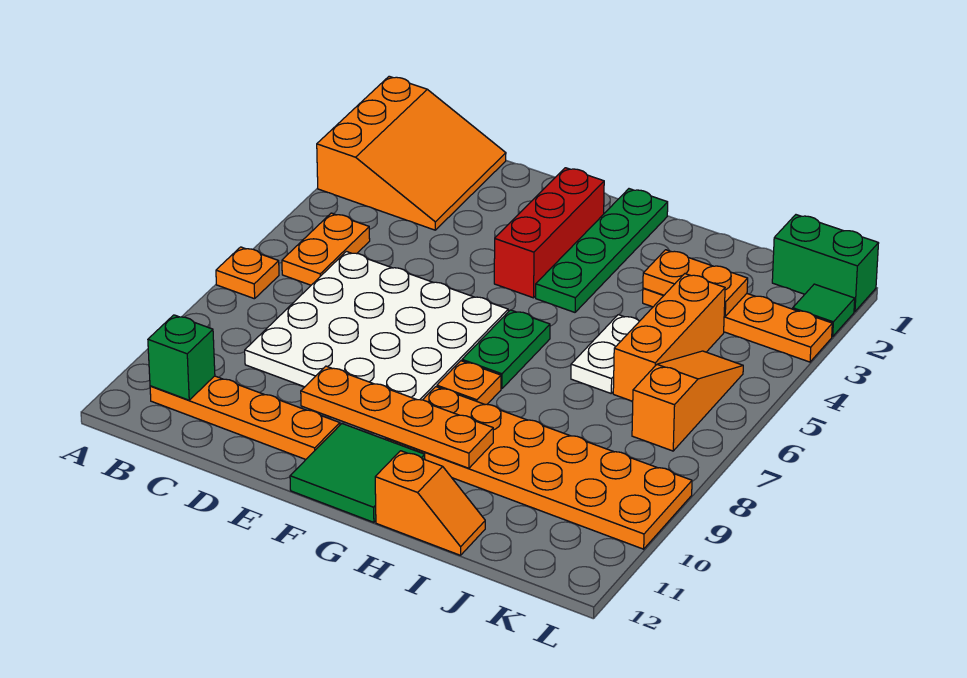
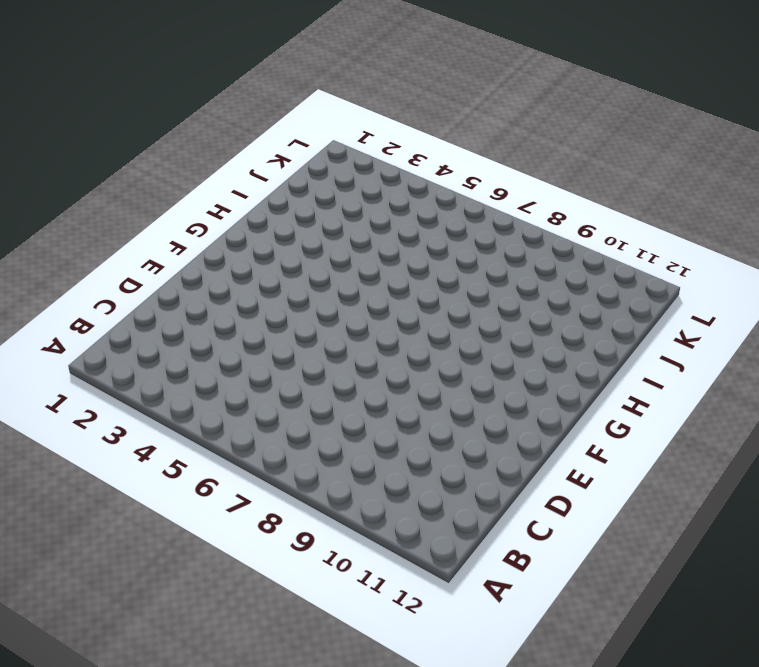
none -> orange 3x3 slope [317,76,506,230]
none -> orange 1x1 plate [216,247,279,299]
none -> orange 1x2 plate [282,213,370,285]

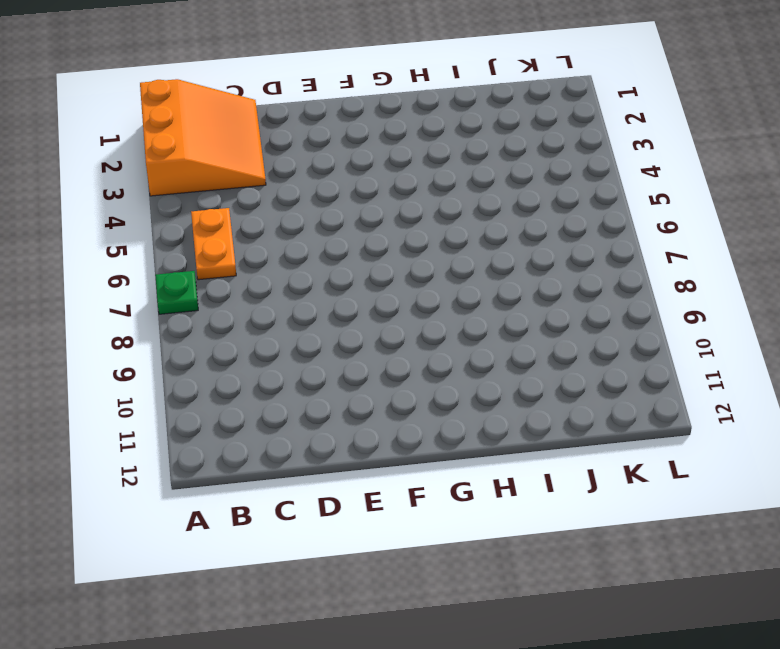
green 1x1 plate [155,271,198,314] -> orange 1x1 plate [216,247,279,299]
none -> orange 1x4 plate [150,376,340,459]
none -> white 4x4 plate [245,252,508,400]
none -> red 1x3 brick [494,168,604,298]

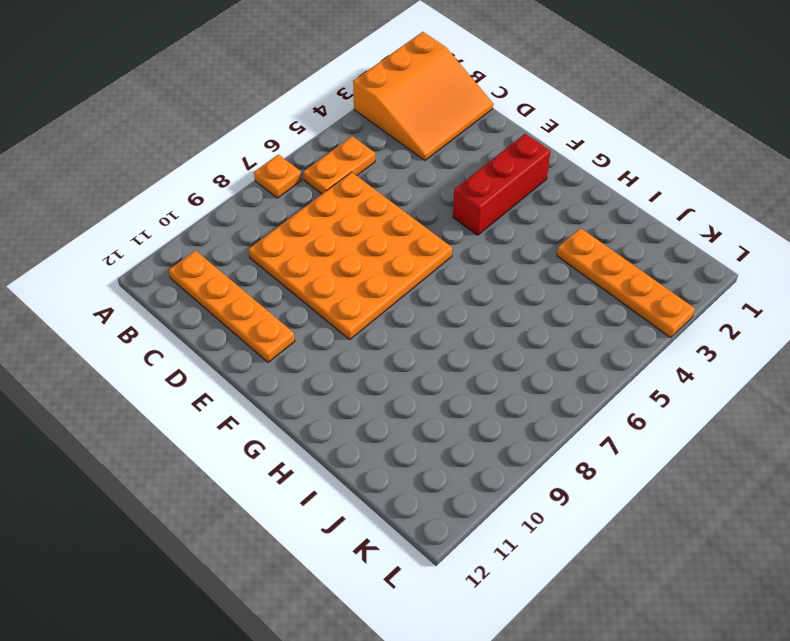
orange 4x4 plate [249,172,452,340] -> white 4x4 plate [245,252,508,400]
none -> green 2x2 tile [290,424,425,522]
none -> green 1x4 plate [536,189,668,312]
none -> green 1x2 plate [462,310,550,389]

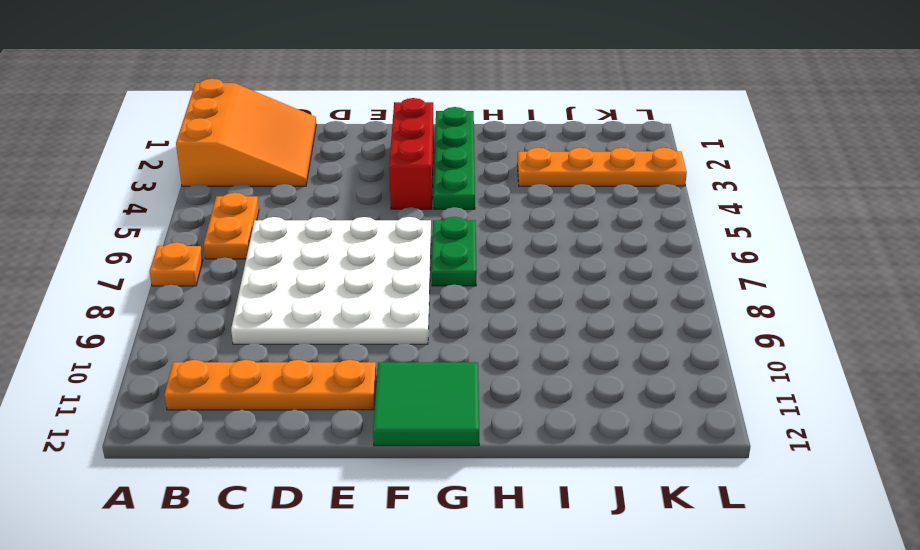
none -> orange 1x1 plate [437,361,501,405]
none -> orange 2x6 plate [385,387,692,549]
none -> orange 1x2 slope [375,451,485,555]

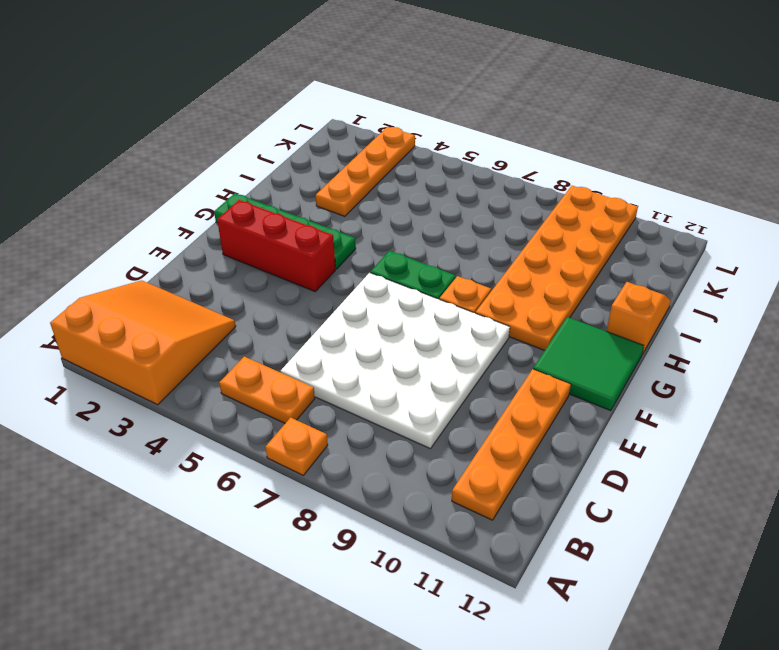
none -> white 1x2 plate [571,315,639,393]
none -> orange 1x3 brick [613,274,725,401]
none -> green 1x2 brick [772,215,879,312]

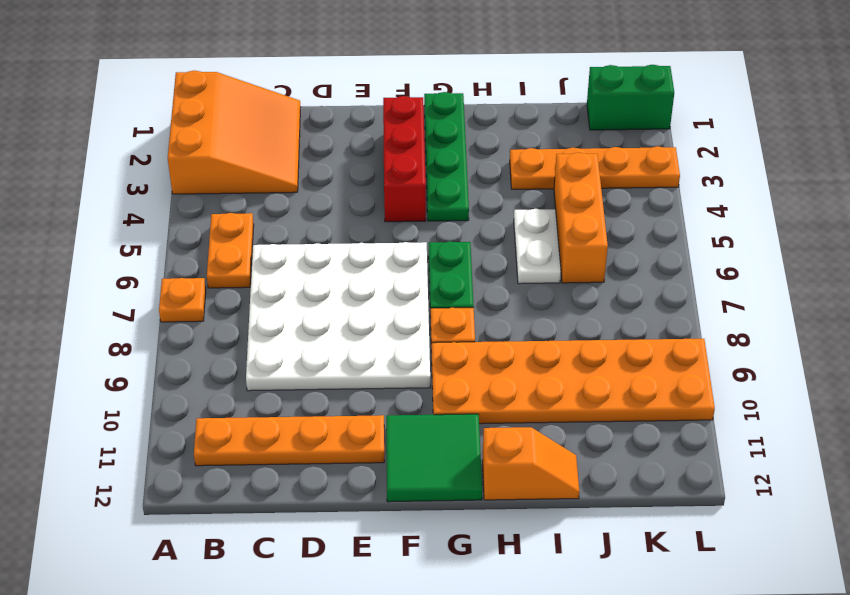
none -> orange 1x3 slope [632,351,743,451]
none -> green 1x1 tile [793,284,855,337]
none -> green 1x1 brick [148,315,215,400]

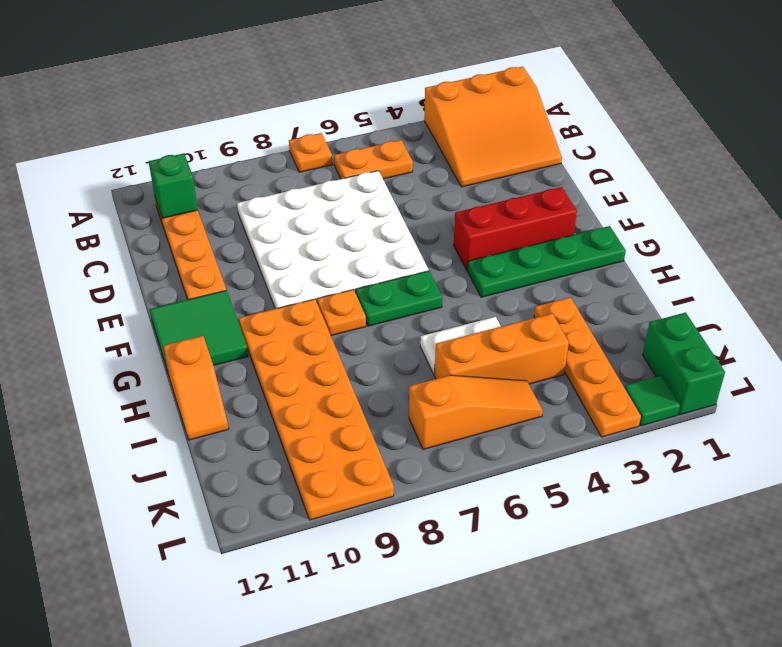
none -> orange 1x4 plate [301,366,493,468]
none -> orange 1x2 plate [643,250,748,317]

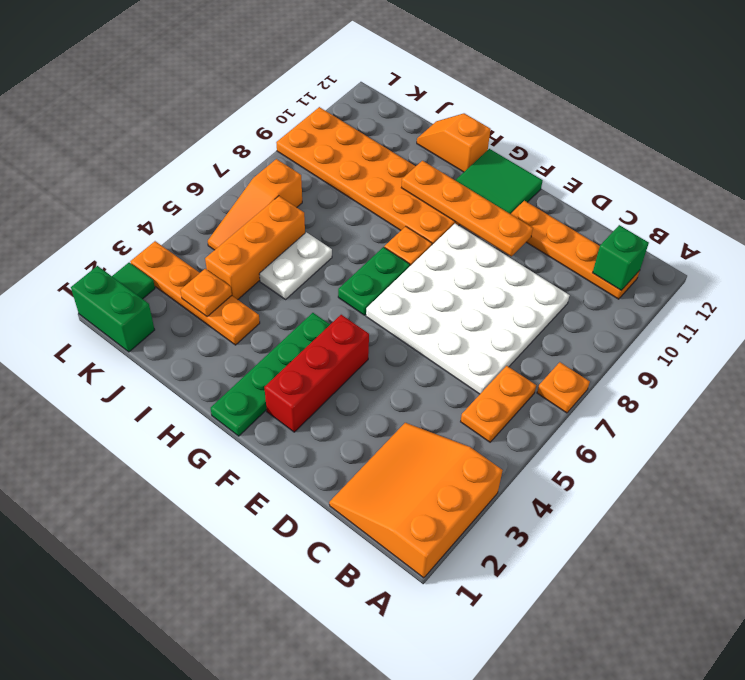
orange 1x1 plate [180,269,232,317] -> orange 1x2 plate [643,250,748,317]

